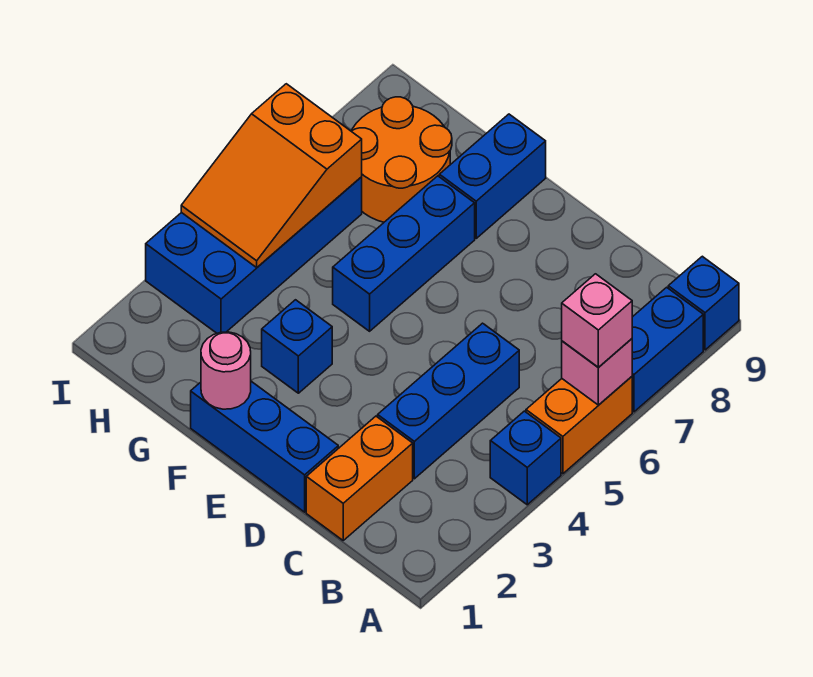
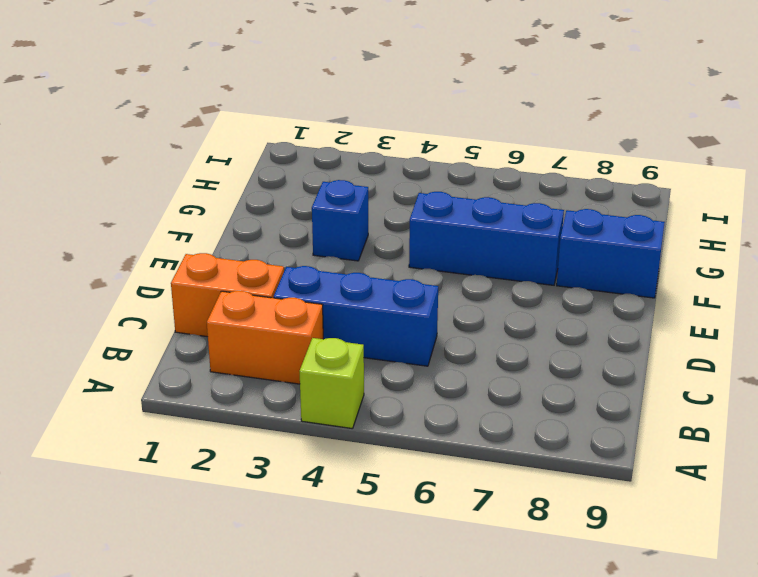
lime 1x1 brick [299,338,364,429] -> blue 1x1 brick [490,411,561,505]
orange 1x2 brick [207,291,323,384] -> orange 1x2 brick moved to [526,377,632,474]
none -> blue 1x2 brick [632,287,703,412]
none -> blue 1x1 brick [668,256,739,350]
none -> blue 1x3 brick [191,381,338,512]

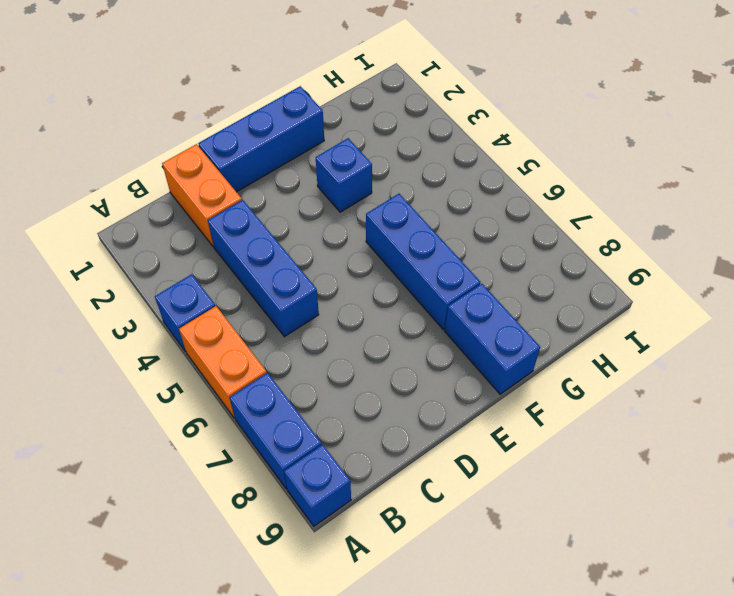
none -> orange 2x2 round brick [351,97,452,222]
none -> blue 2x4 brick [146,177,362,333]
none -> pink 1x1 brick [562,339,632,405]

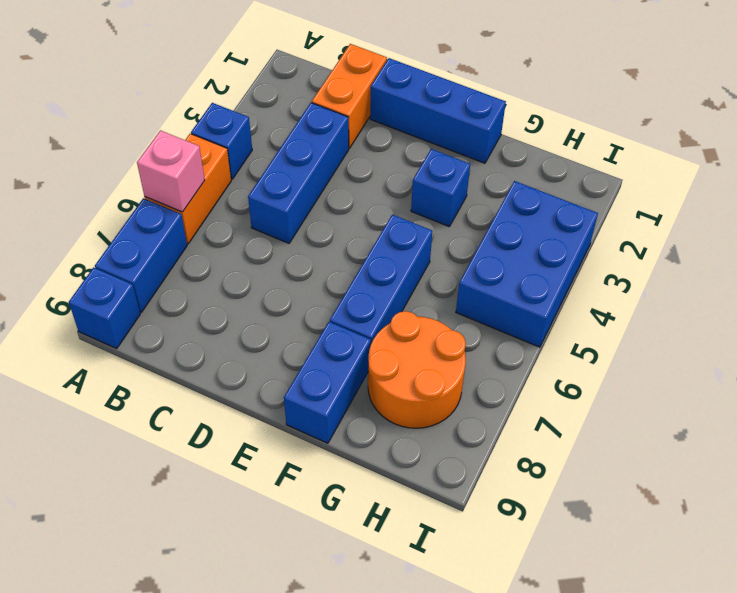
blue 2x3 brick [456,181,598,347] -> blue 2x4 brick [146,177,362,333]
none -> pink 1x1 round brick [201,332,251,409]
none -> orange 2x3 slope [181,84,362,267]
none -> pink 1x1 brick [562,274,632,367]

